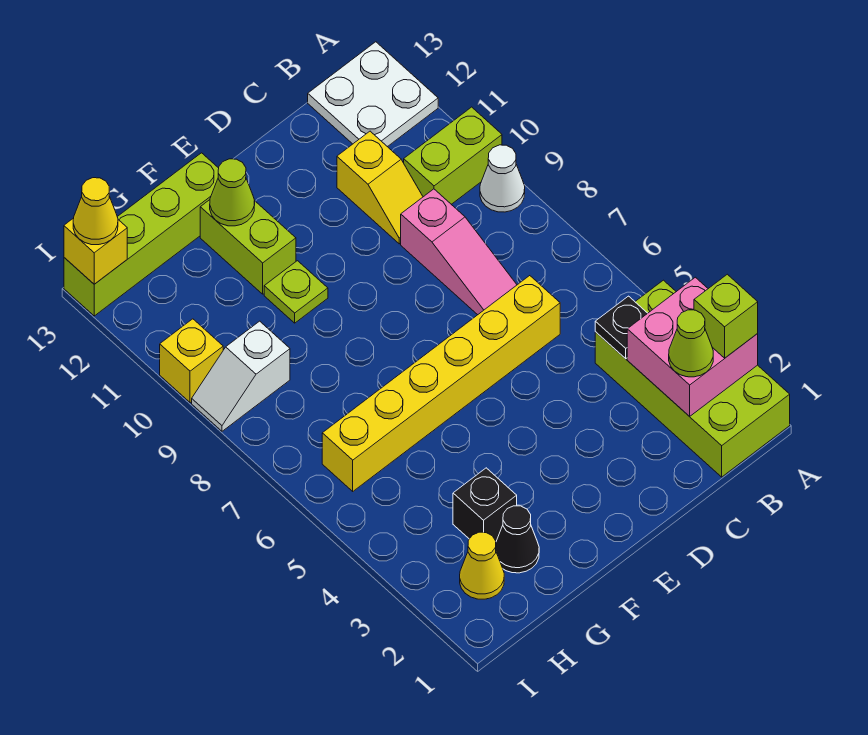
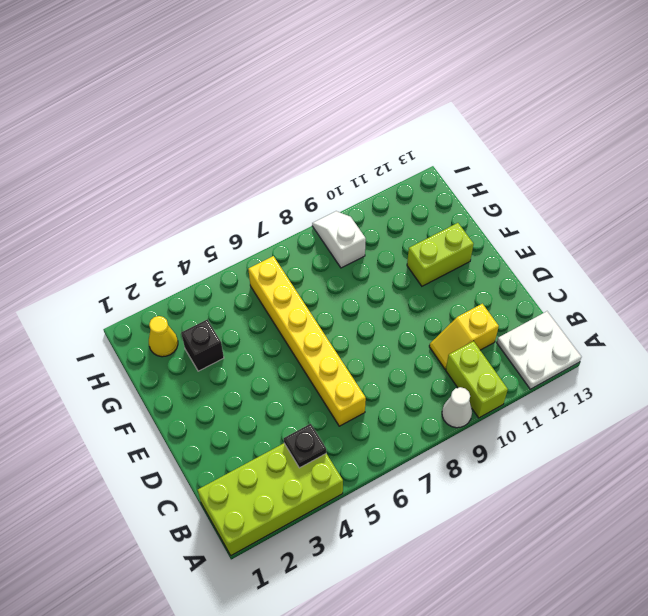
none -> pink 1x3 slope [401,189,517,315]
none -> lime 1x1 plate [264,261,328,323]
none -> lime 1x4 brick [64,153,219,316]

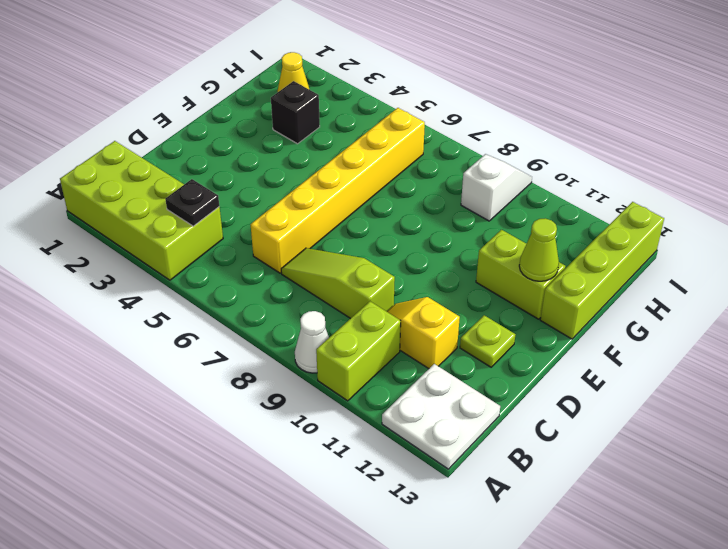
lime 1x3 slope [281,248,395,319] -> pink 1x3 slope [401,189,517,315]
lime 1x1 plate [460,315,515,367] -> lime 1x1 plate moved to [264,261,328,323]
none -> black 1x1 cone [496,506,539,573]
none -> yellow 1x1 brick [160,319,223,403]
none -> pink 2x2 brick [627,277,758,416]

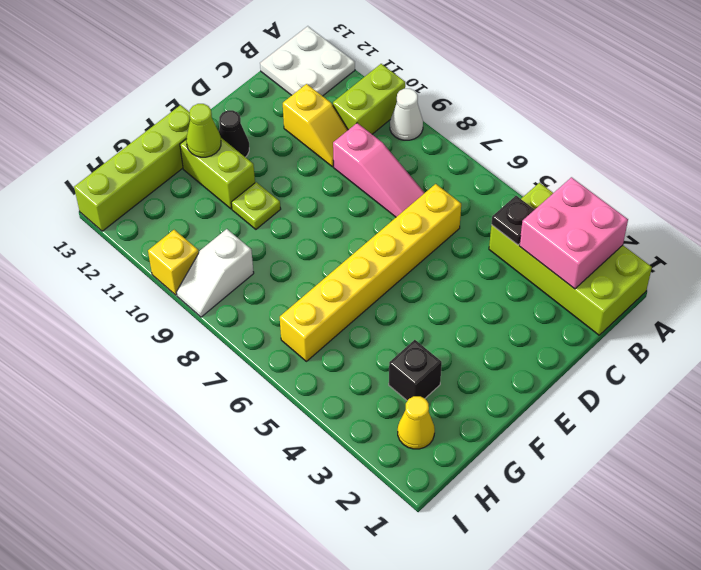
black 1x1 cone [219,110,249,157] -> black 1x1 cone moved to [496,506,539,573]
none -> yellow 1x1 brick [64,218,127,284]
none -> lime 1x1 brick [694,274,758,358]
none -> lime 1x1 cone [669,310,713,377]

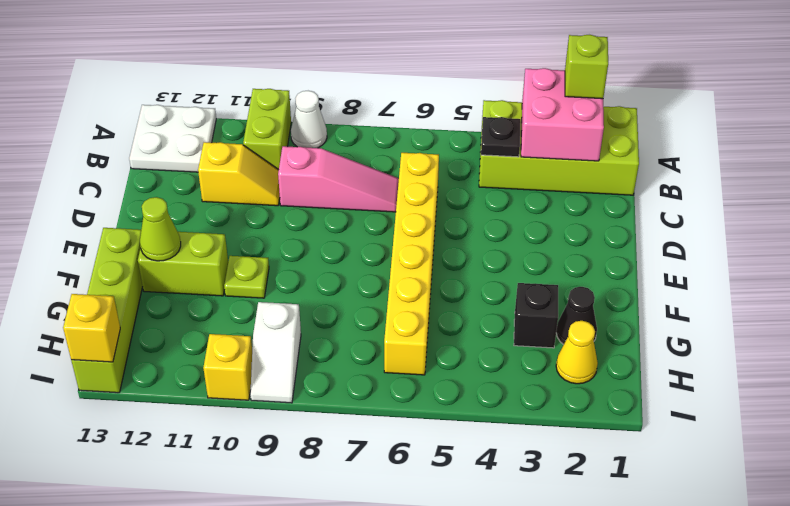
none -> lime 1x1 cone [669,310,713,377]
none -> yellow 1x1 cone [73,178,118,245]

